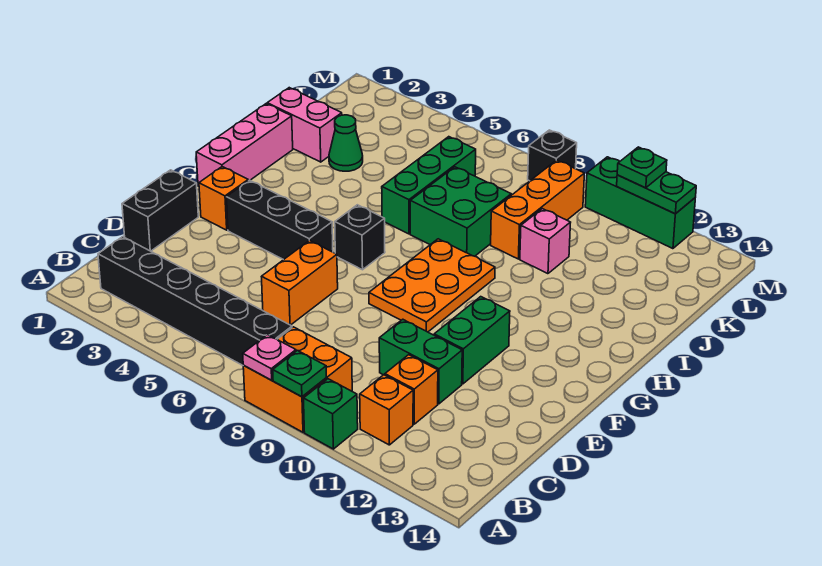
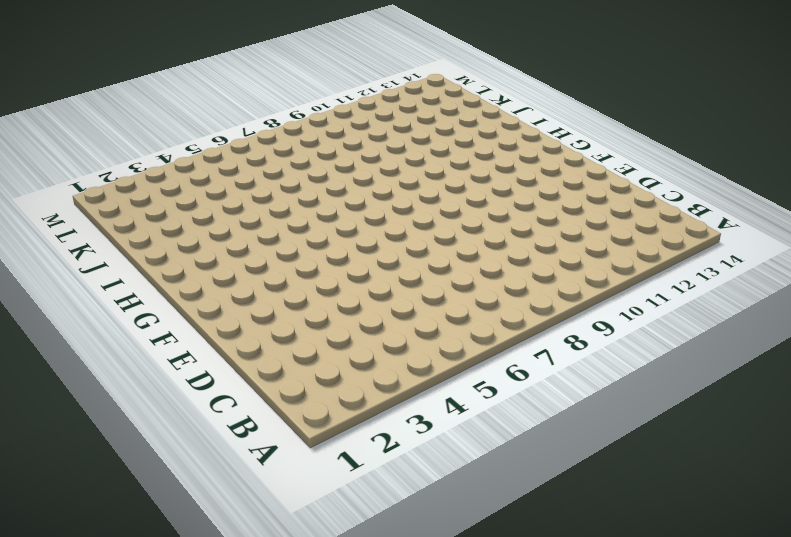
none -> orange 2x2 brick [243,327,352,432]
none -> green 1x1 brick [303,379,358,449]
none -> black 1x6 brick [98,237,292,365]

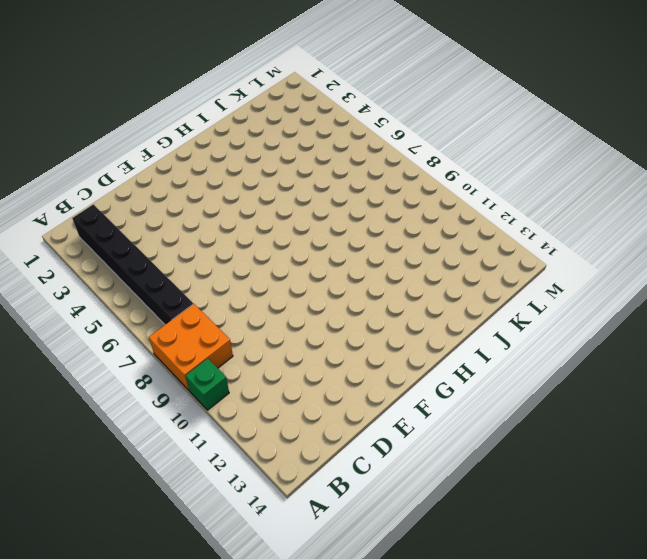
none -> orange 1x1 brick [360,375,413,445]
none -> orange 1x1 brick [385,355,438,424]
none -> black 1x2 brick [122,170,198,251]

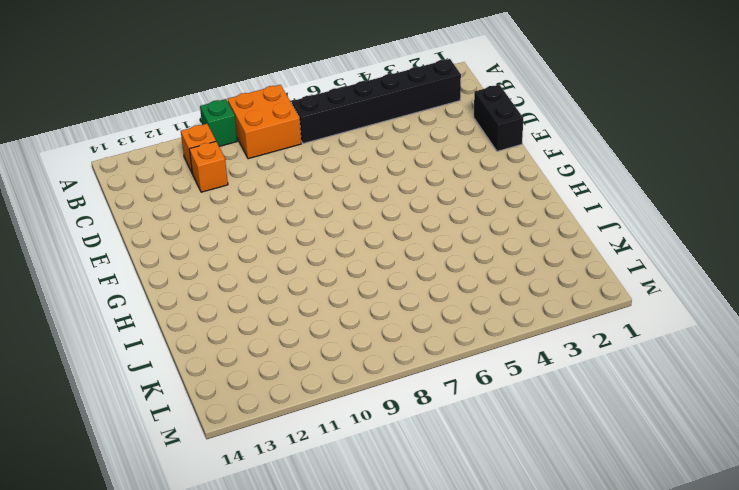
none -> orange 1x2 brick [261,240,338,325]
none -> green 1x2 brick [379,319,462,404]
none -> green 1x2 brick [434,297,510,384]

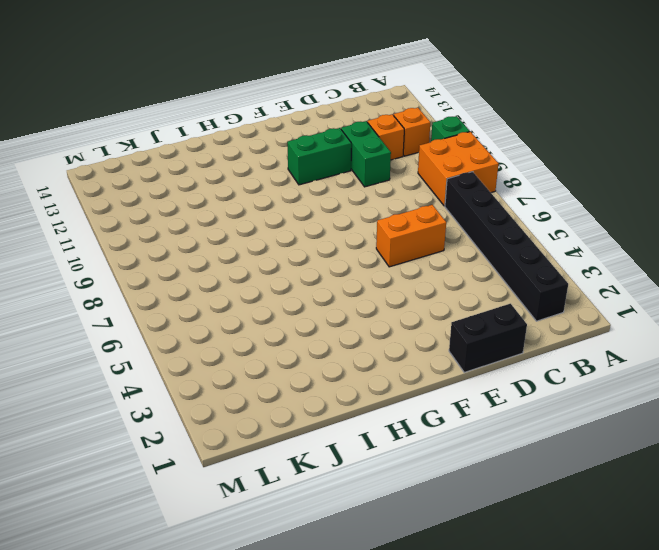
none -> orange 1x1 brick [199,167,248,230]
none -> black 1x3 brick [226,180,333,260]
none -> orange 2x3 plate [369,239,495,332]

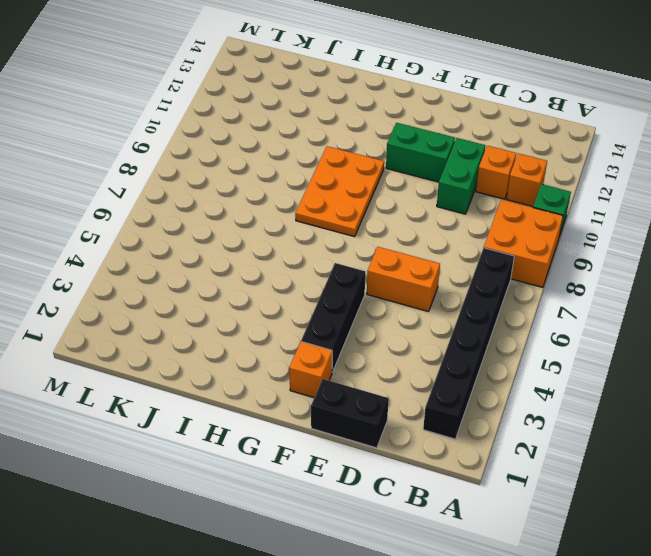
orange 2x3 plate [295,146,384,237] -> orange 2x3 plate turned to [369,239,495,332]
none -> pink 1x3 brick [196,104,293,186]
none -> black 1x1 brick [335,205,385,270]
none -> green 1x3 brick [382,137,476,234]

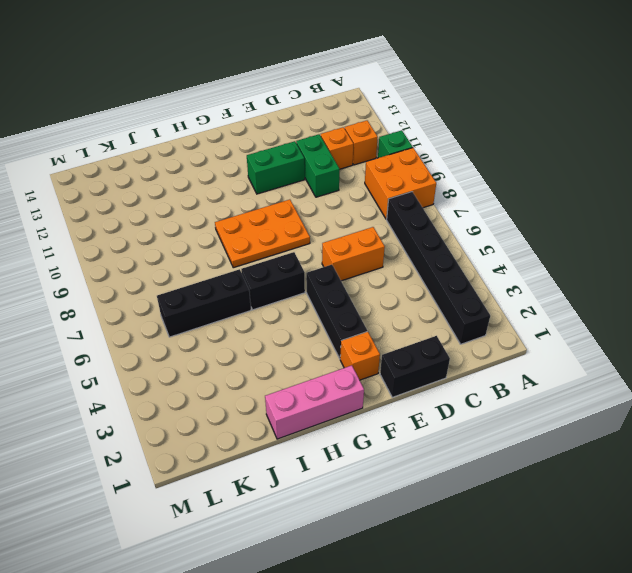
black 1x2 brick [241,252,305,310] -> black 1x1 brick [335,205,385,270]
black 1x3 brick [157,269,251,337] -> green 1x3 brick [382,137,476,234]
none -> green 2x2 brick [410,167,511,256]
none -> pink 1x2 brick [267,88,342,162]
none -> green 1x1 cone [329,115,363,171]

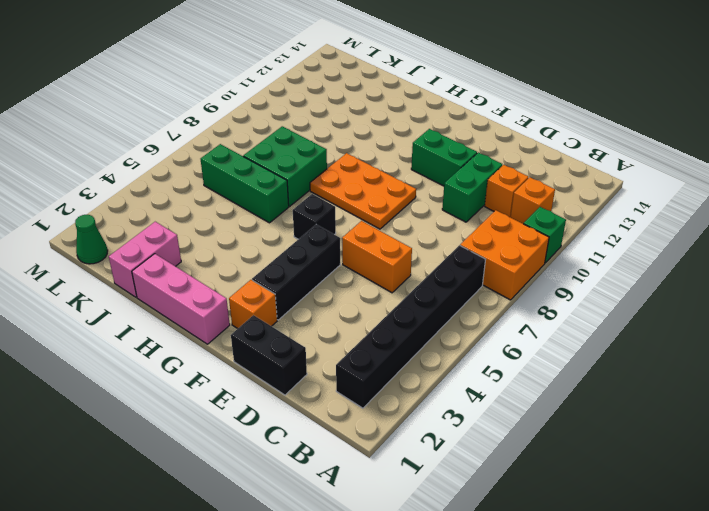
green 1x1 cone [75,215,108,264] -> green 1x1 cone moved to [329,115,363,171]
none -> orange 1x3 brick [491,160,584,259]
none -> pink 1x1 brick [520,209,571,274]
none -> black 1x1 brick [528,130,577,181]

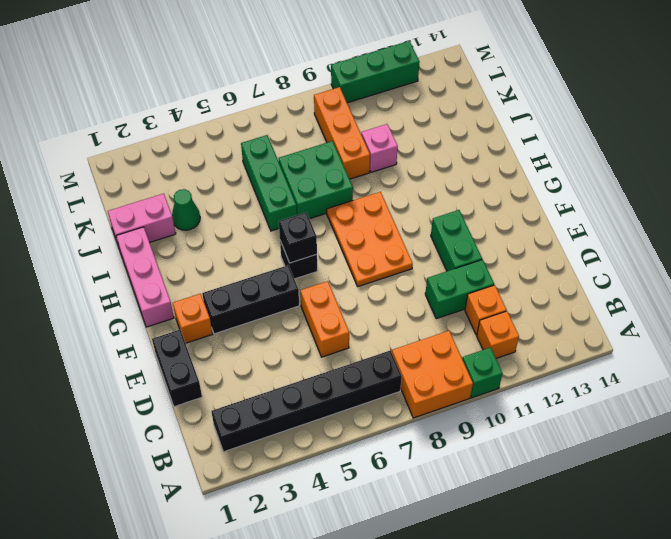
black 1x1 brick [279,212,317,263] -> black 1x1 brick moved to [528,130,577,181]
none -> pink 1x1 plate [243,335,296,380]
none -> green 1x1 plate [273,351,326,397]
none -> green 1x2 plate [617,172,696,214]

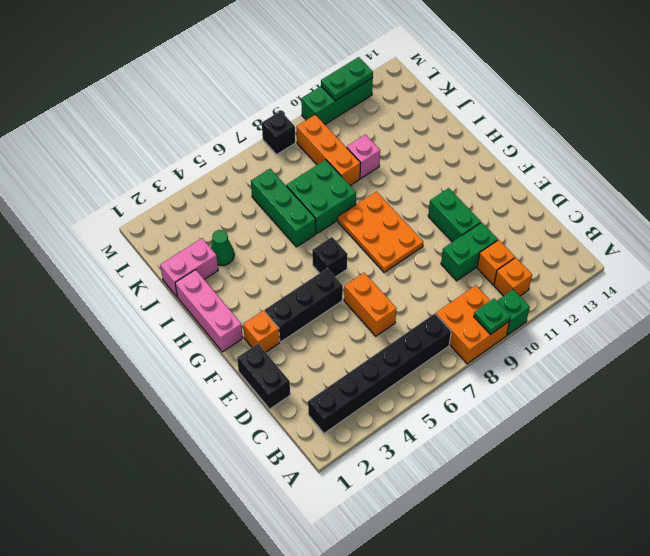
none -> pink 1x1 plate [243,335,296,380]
none -> green 1x1 plate [617,147,667,188]

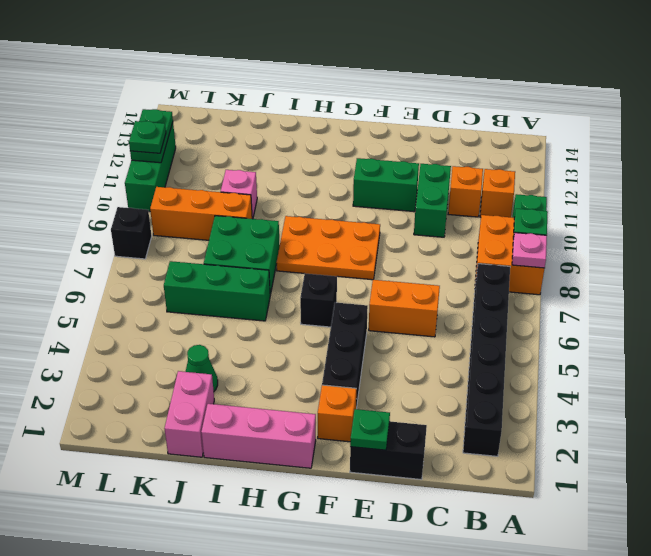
green 1x1 plate [350,409,390,450] -> none

